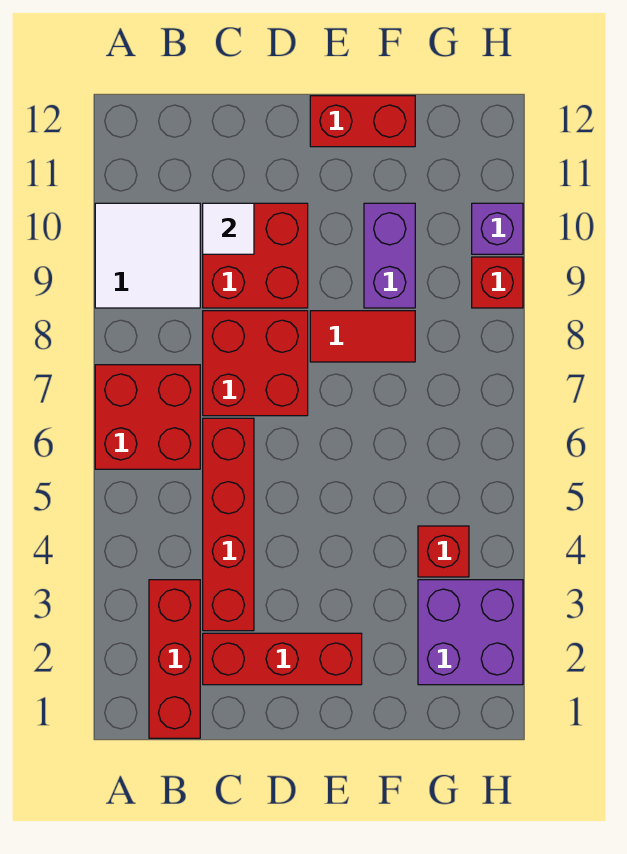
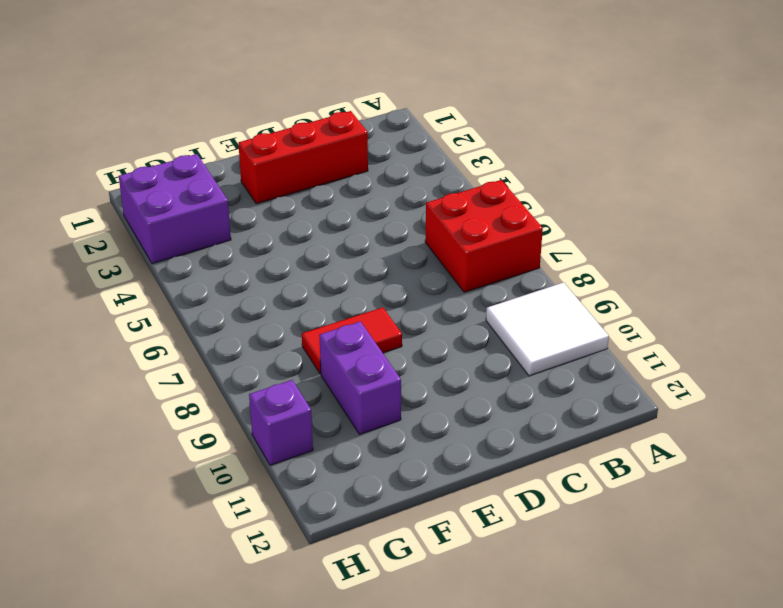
none -> red 1x3 brick [149,580,200,738]
none -> red 1x4 brick [203,418,254,631]
none -> red 2x2 brick [203,311,308,416]

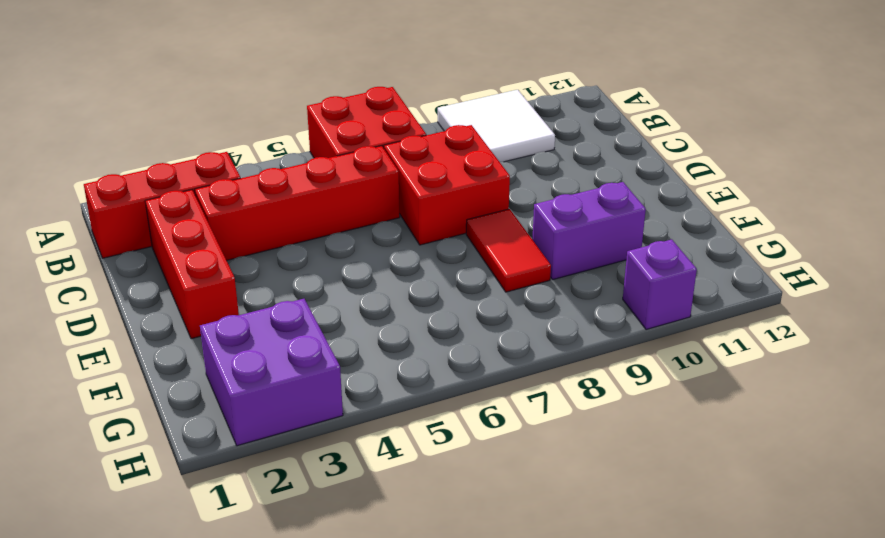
none -> red 2x2 brick [203,203,308,308]
none -> red 1x2 brick [310,96,415,147]
none -> red 1x1 brick [418,526,469,577]

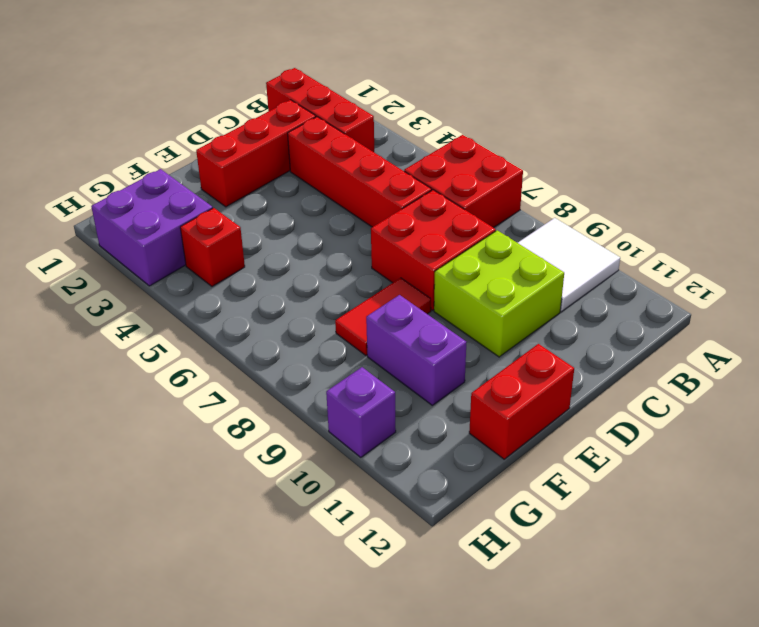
lime 2x2 brick [434,230,564,357] -> red 2x2 brick [203,203,308,308]
none -> red 1x1 brick [472,257,523,308]
none -> white 1x1 tile [203,203,254,254]

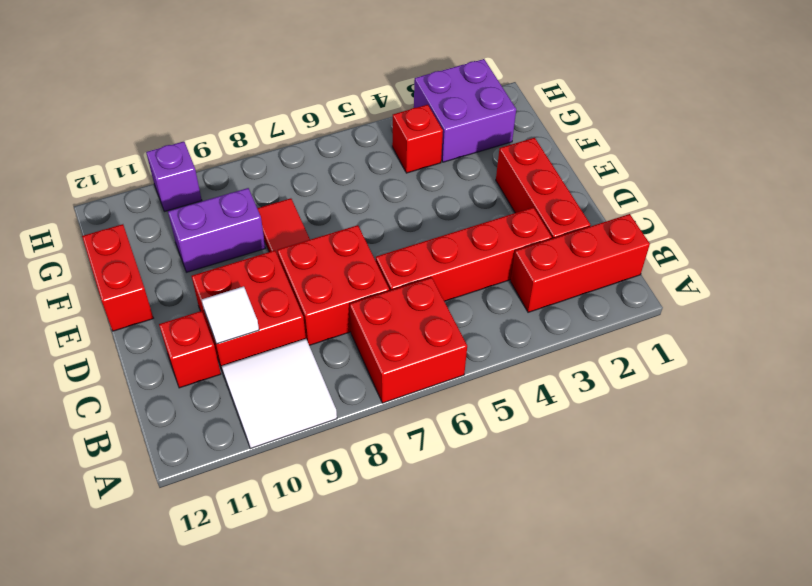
red 1x1 brick [159,311,221,388] -> red 1x1 brick moved to [472,257,523,308]

